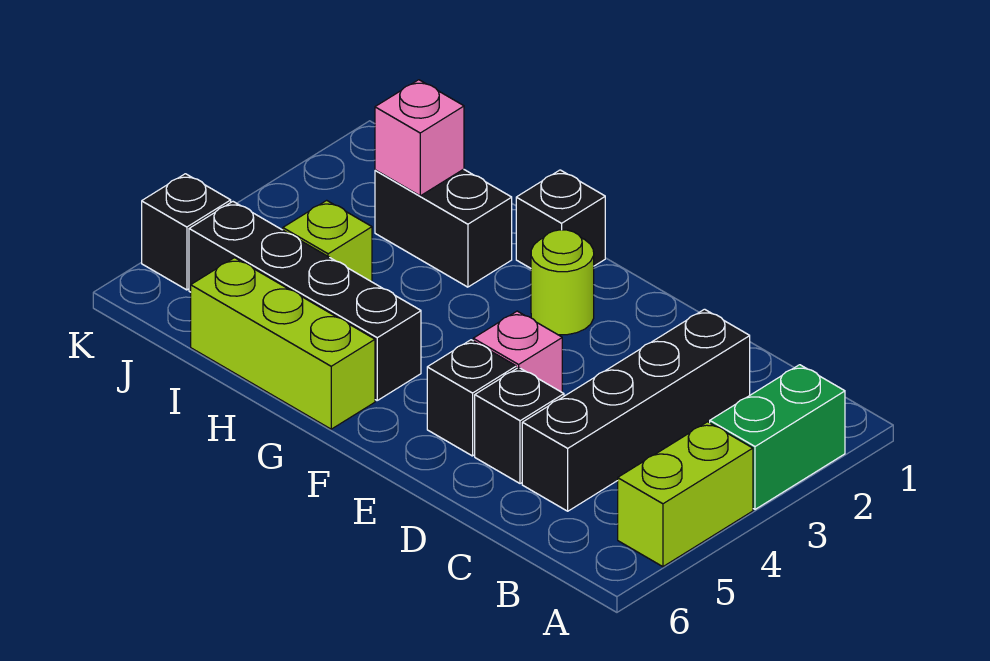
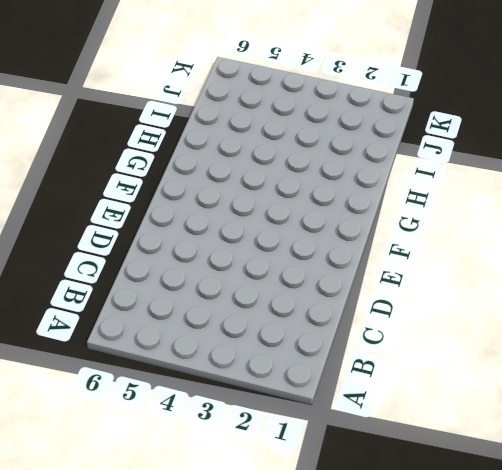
none -> green 1x2 brick [710,365,845,509]
none -> lime 1x2 brick [618,422,753,567]
none -> black 1x4 brick [522,309,750,511]

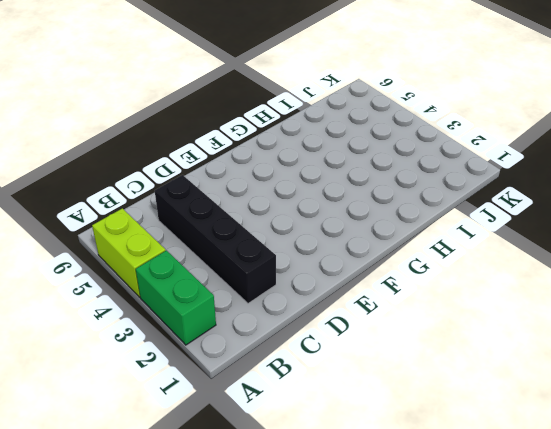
none -> black 1x1 brick [475,367,564,484]
none -> pink 1x1 brick [473,311,562,392]
none -> black 1x1 brick [427,340,516,456]

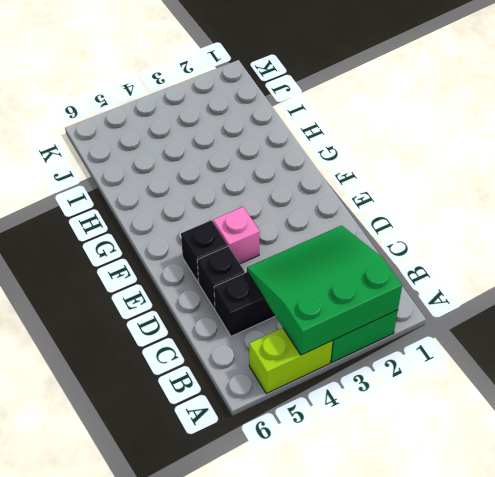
green 3x3 slope [247,226,402,355] -> none
none -> lime 1x1 round brick [531,230,594,335]
none -> black 1x1 brick [516,170,605,268]
none -> black 1x4 brick [189,202,421,400]

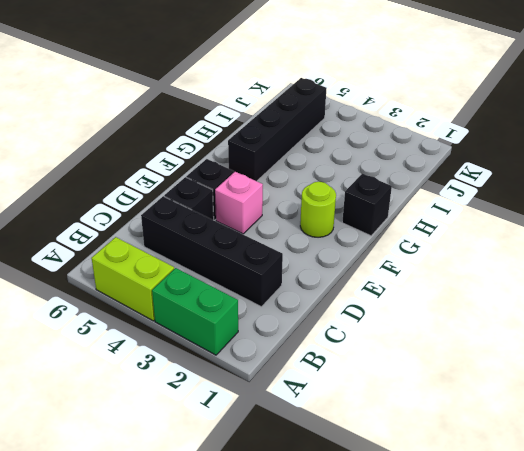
none -> lime 1x3 brick [191,258,375,429]
none -> black 1x2 brick [375,169,512,287]
none -> lime 1x1 brick [283,200,372,282]

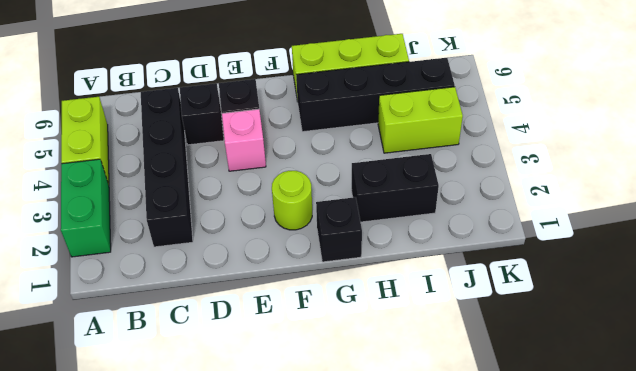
lime 1x2 brick [378,87,463,153] -> lime 1x1 brick [283,200,372,282]
none -> black 1x1 brick [142,174,231,290]
none -> pink 1x1 brick [375,80,464,196]

